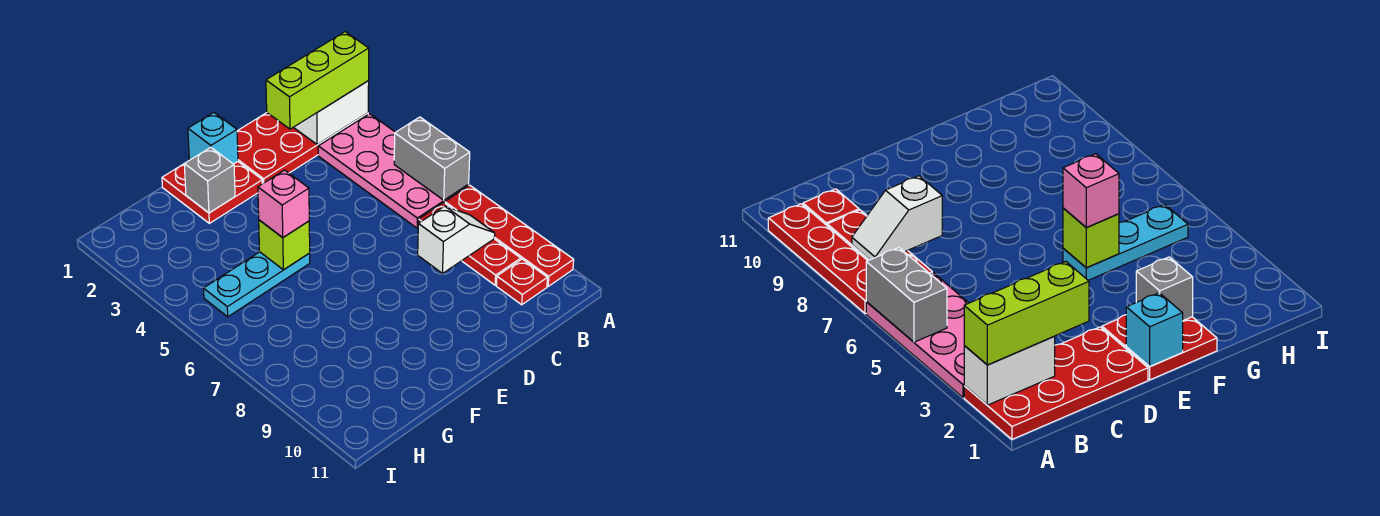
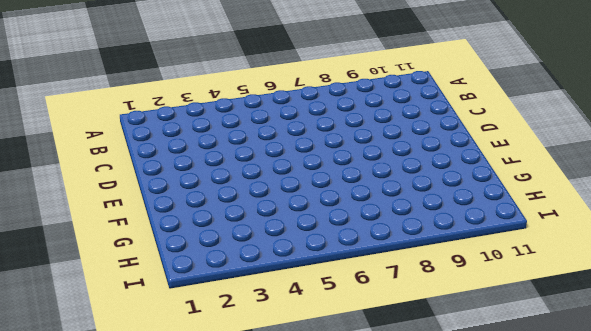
none -> red 2x4 plate [237,113,368,184]
none -> pink 2x4 plate [318,114,469,228]
none -> red 1x4 plate [445,185,574,286]

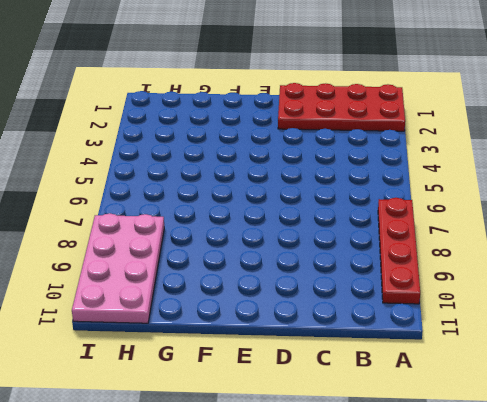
pink 2x4 plate [72,214,164,323] -> pink 2x4 plate moved to [318,114,469,228]
none -> red 1x3 plate [419,203,521,285]
none -> red 1x1 plate [496,259,547,305]
none -> red 2x2 plate [162,162,262,223]

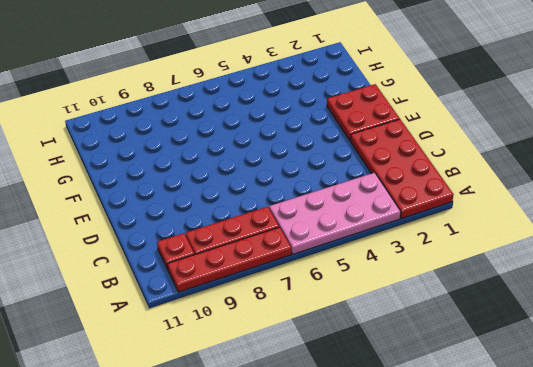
none -> cyan 1x3 plate [204,252,310,317]
none -> white 1x2 brick [294,81,369,145]
none -> grey 1x2 brick [394,117,470,200]

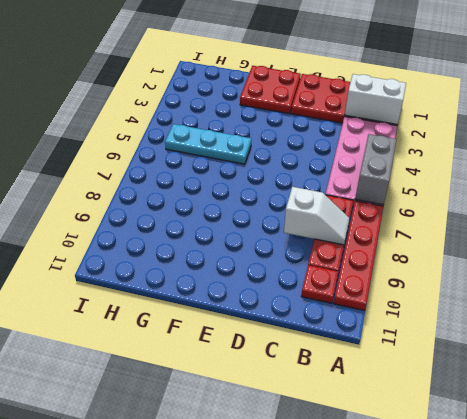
none -> cyan 1x1 brick [188,113,238,164]
none -> grey 1x1 brick [184,147,235,213]
none -> lime 1x1 brick [259,220,310,270]

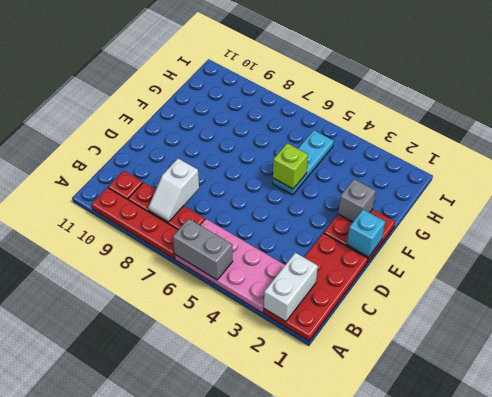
none -> lime 1x3 brick [266,32,369,129]
none -> pink 1x1 brick [258,170,309,237]

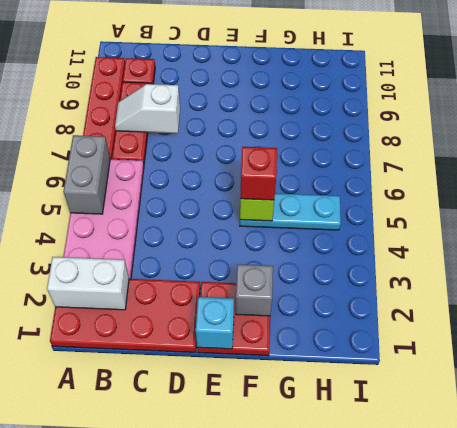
red 1x1 brick [240,147,277,200] -> pink 1x1 brick [258,170,309,237]
none -> lime 1x3 brick [266,32,369,129]

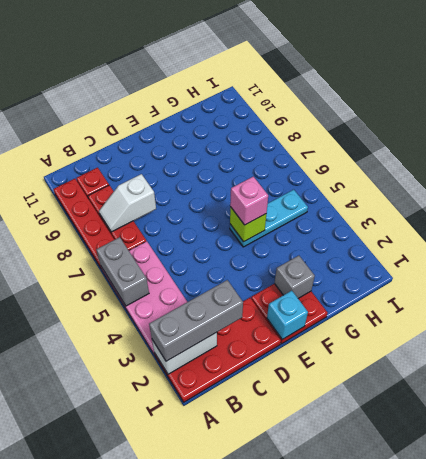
grey 1x3 brick [149,280,243,361] -> lime 1x3 brick [266,32,369,129]

